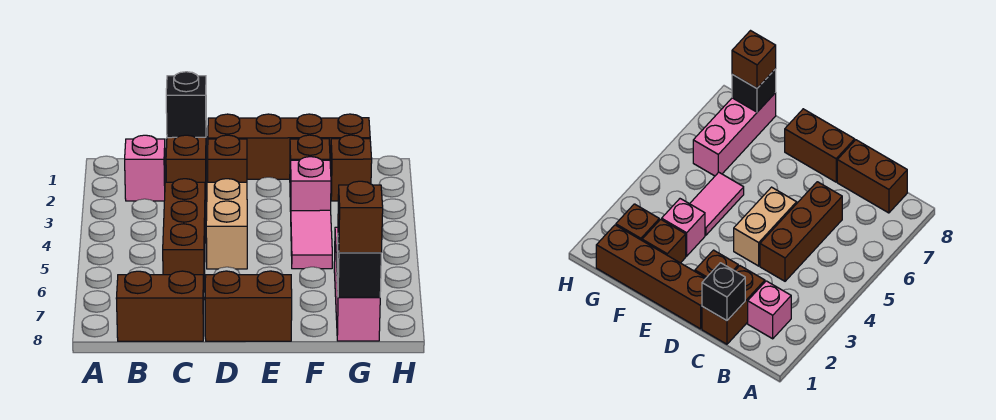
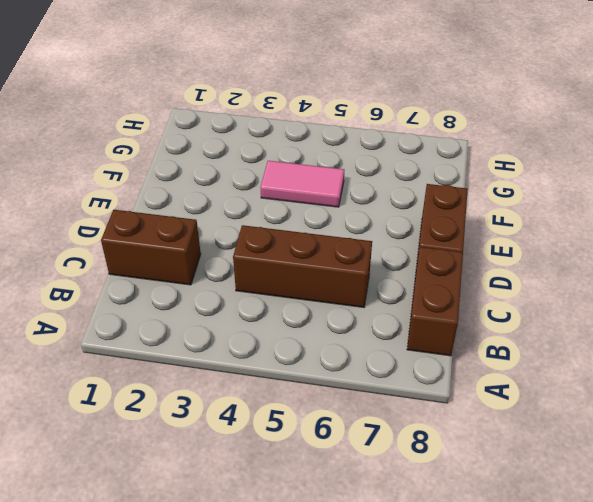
none -> pink 1x1 brick [125,135,166,201]
none -> brown 1x4 brick [208,114,370,179]
none -> brown 1x1 brick [208,135,247,182]

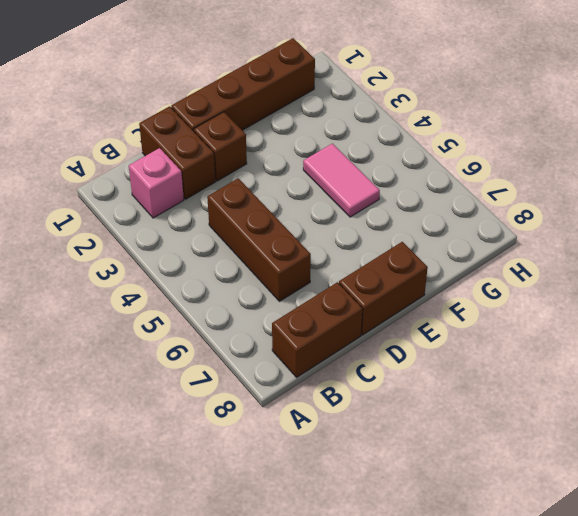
none -> tan 1x2 brick [206,179,247,269]
none -> brown 1x1 brick [290,135,330,174]
none -> pink 1x1 brick [290,157,331,212]

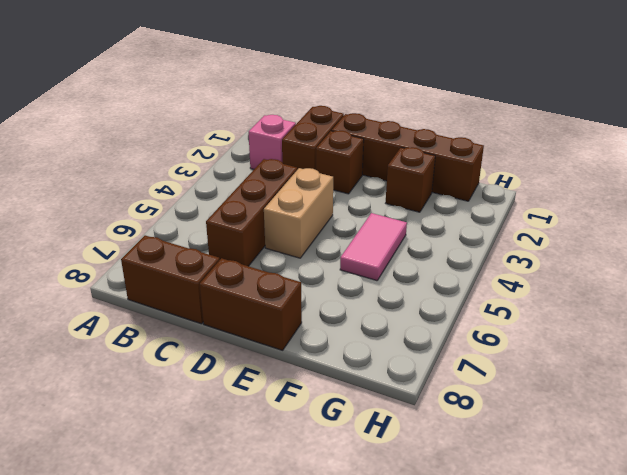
none -> pink 1x1 brick [290,157,331,212]
none -> brown 1x1 brick [331,135,372,201]
none -> pink 1x3 brick [334,227,380,341]

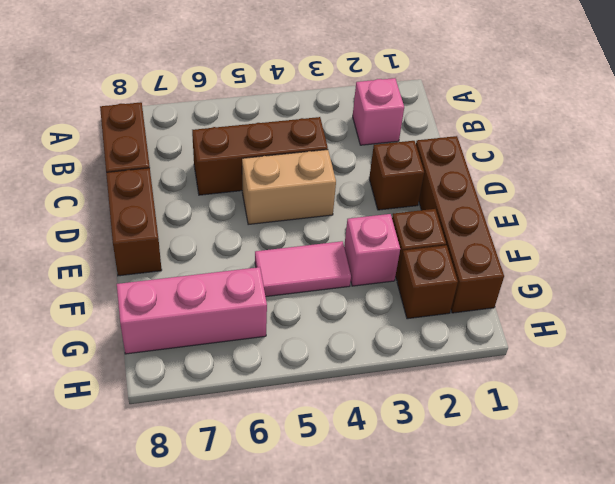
none -> brown 1x2 brick [166,135,207,201]
none -> black 1x1 brick [166,72,206,138]
none -> black 1x1 brick [337,243,381,297]

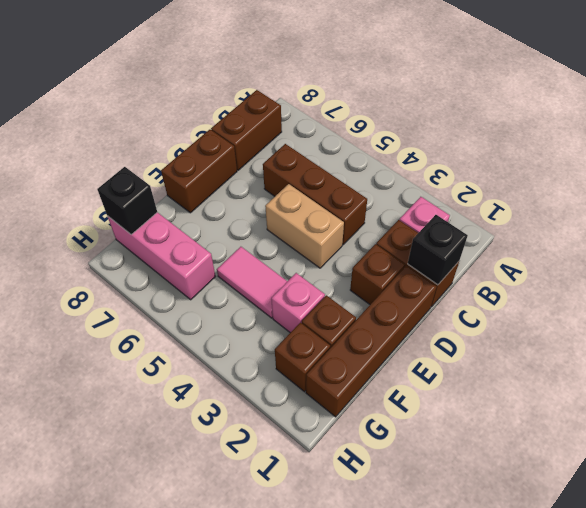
none -> brown 1x1 brick [338,181,383,253]

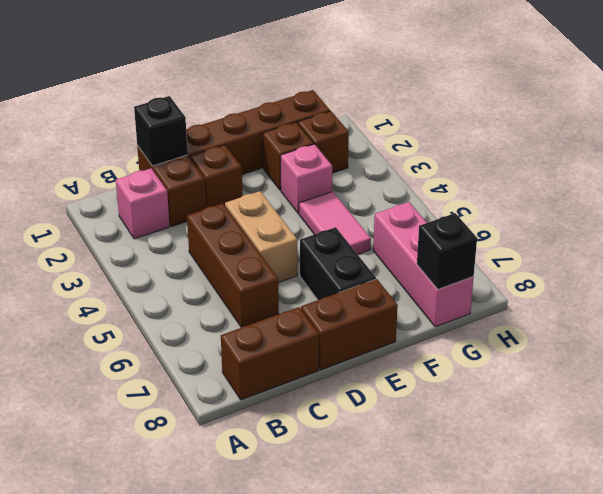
black 1x2 brick [300,227,376,300] -> none
none -> brown 1x1 brick [338,181,383,253]

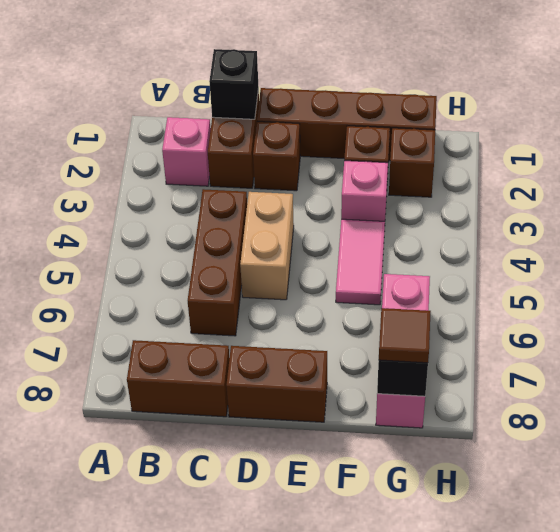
brown 1x1 tile [379,308,431,363] -> brown 1x1 brick [338,181,383,253]

